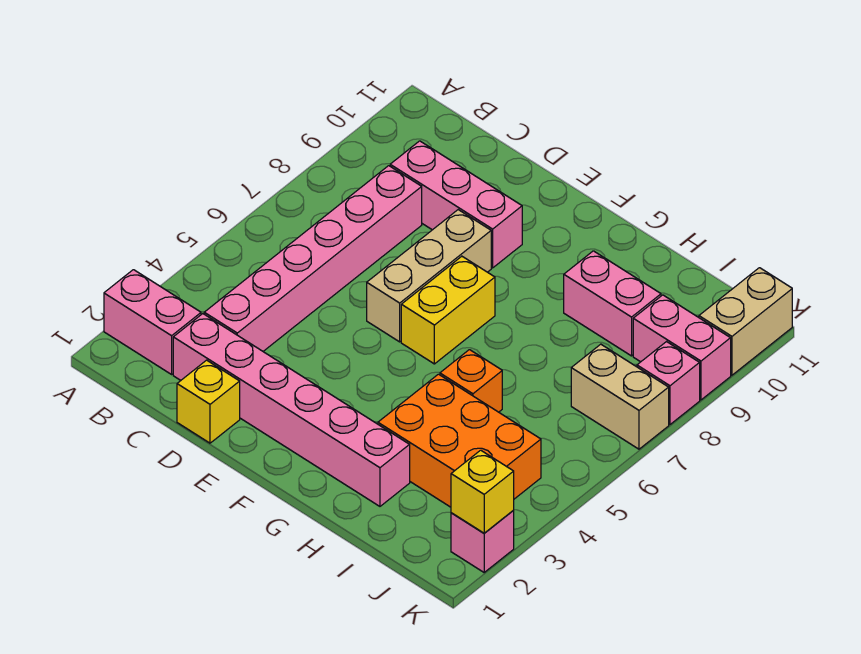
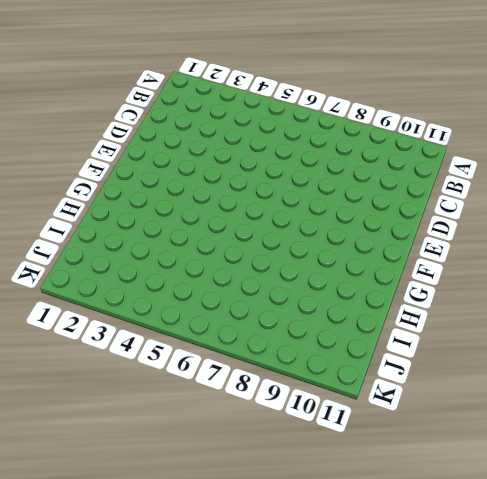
none -> pink 1x2 brick [104,270,201,374]
none -> pink 1x6 brick [173,314,410,506]
none -> pink 1x6 brick [204,166,422,351]

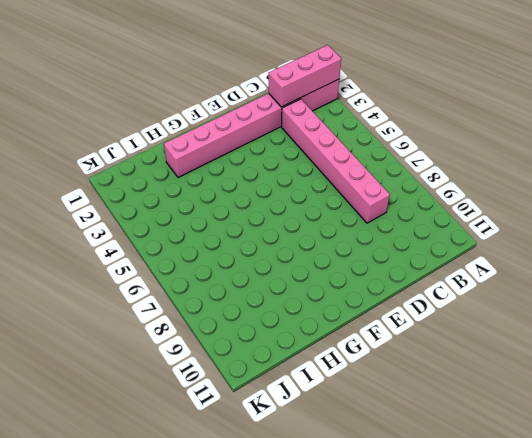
pink 1x3 brick [269,45,341,107] -> pink 1x3 brick moved to [390,141,522,268]
none -> yellow 1x1 brick [177,360,240,443]
none -> tan 1x3 brick [367,210,491,342]
none -> yellow 1x2 brick [401,256,495,364]

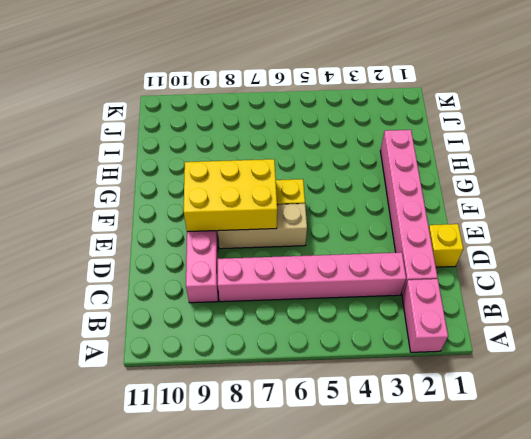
yellow 2x3 brick [184,159,277,232] -> none
none -> orange 2x3 brick [378,374,541,507]
none -> orange 1x1 brick [440,350,502,412]
none -> pink 1x2 brick [564,251,661,356]

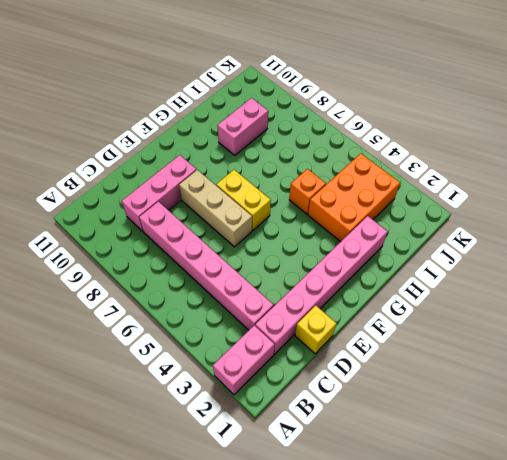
none -> tan 1x2 brick [571,344,669,449]
none -> pink 1x2 brick [633,295,731,400]
none -> pink 1x1 brick [451,511,514,572]

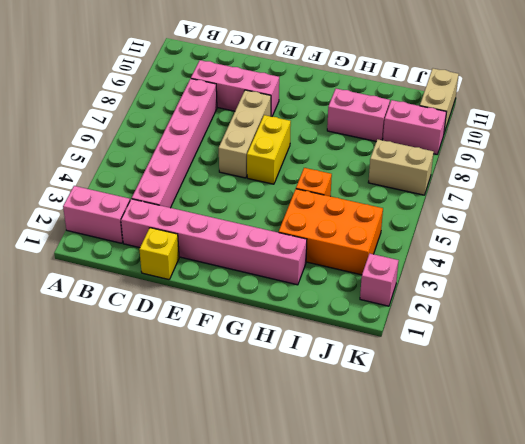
none -> pink 1x1 brick [637,342,700,424]
none -> yellow 1x1 brick [451,450,514,533]

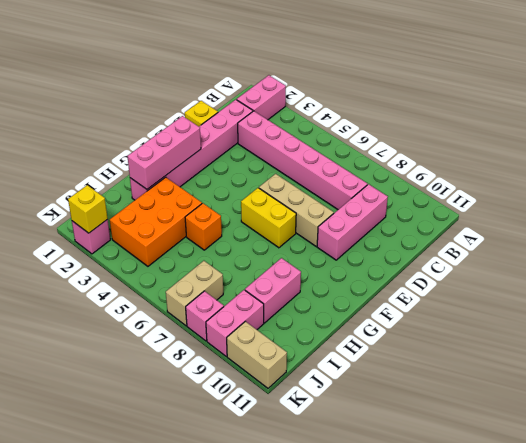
pink 1x3 brick [127,116,201,189] -> none

